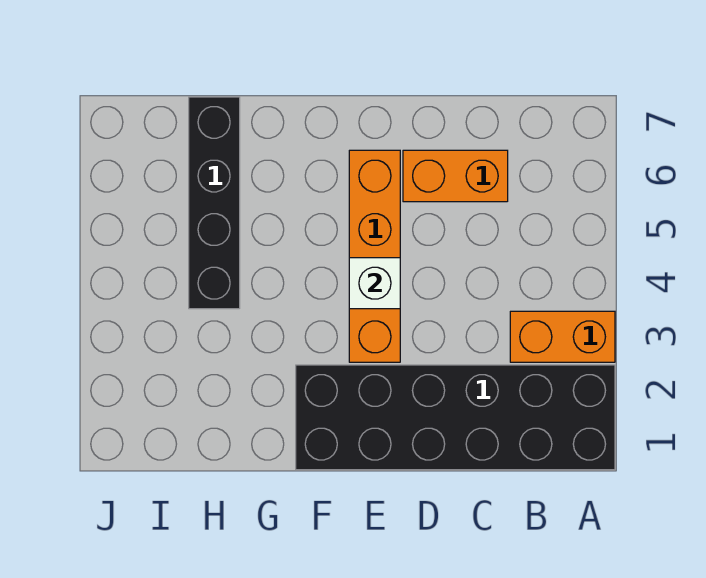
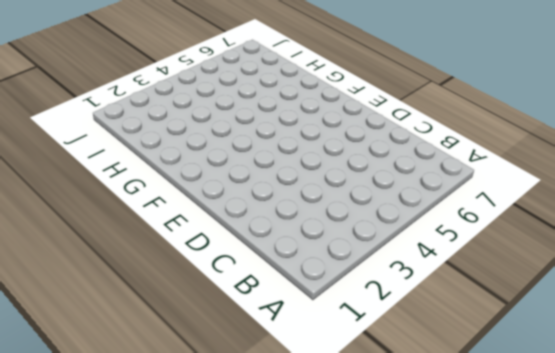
none -> black 2x6 brick [296,365,615,470]
none -> orange 1x2 brick [510,311,615,362]

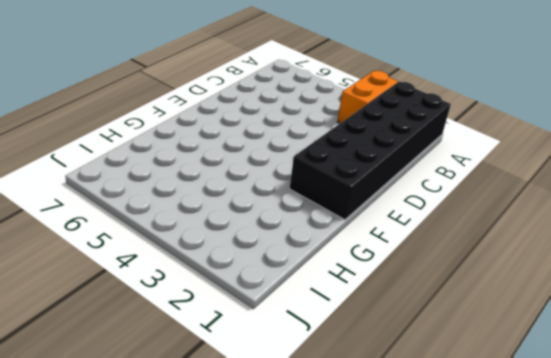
none -> orange 1x2 brick [403,150,508,202]
none -> orange 1x4 brick [349,150,400,362]

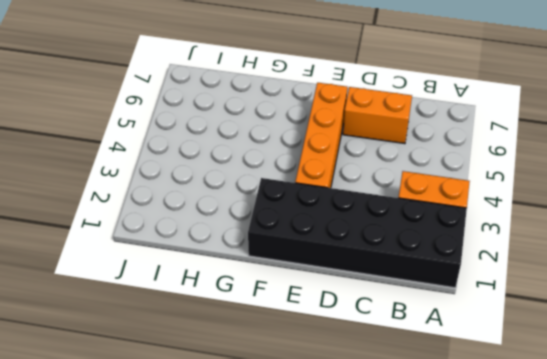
none -> black 1x4 brick [189,97,240,309]
none -> white 1x1 brick [349,258,400,309]

